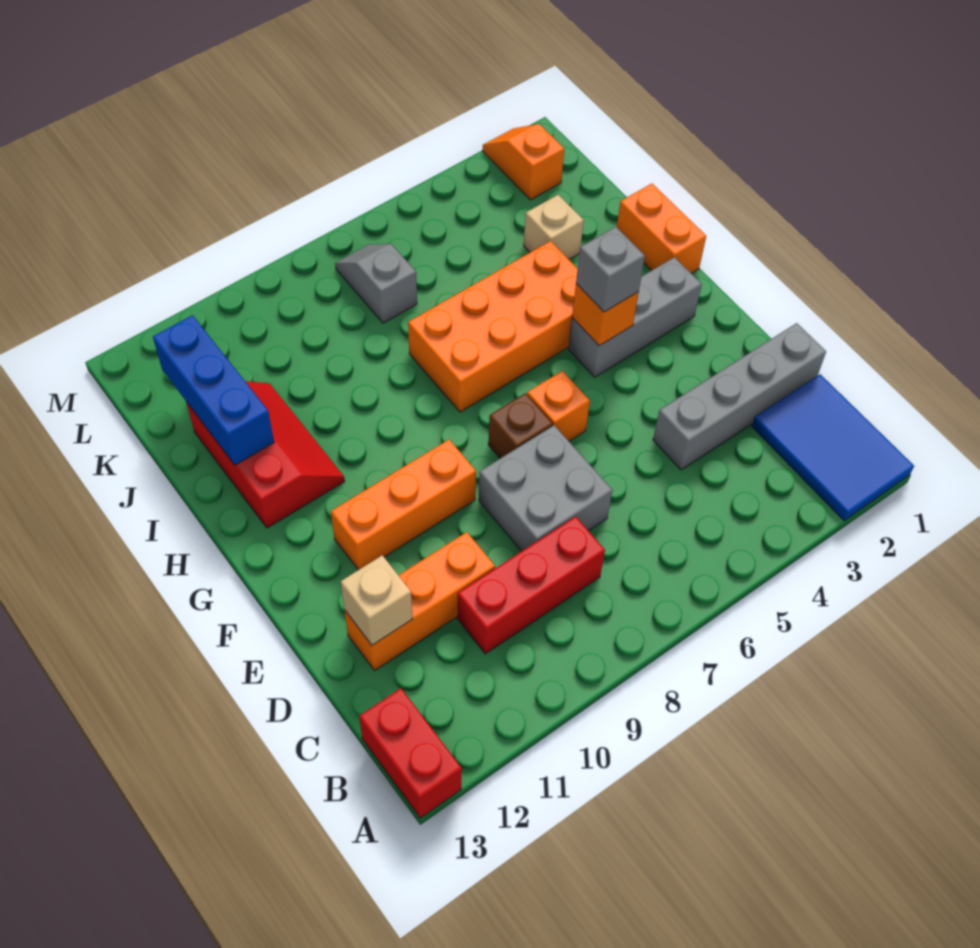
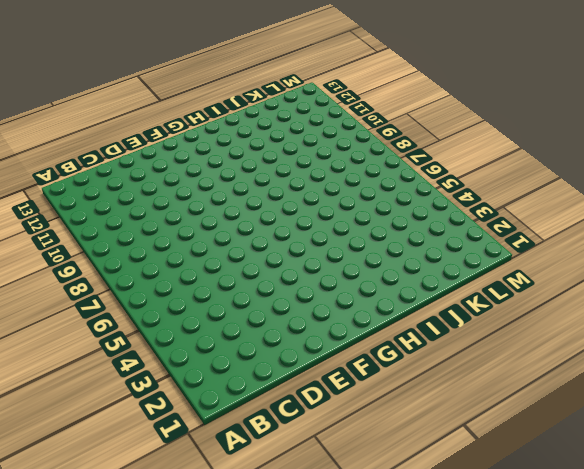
none -> blue 2x3 tile [752,374,914,521]
none -> red 1x2 brick [359,688,462,818]
none -> red 1x3 brick [457,516,605,654]

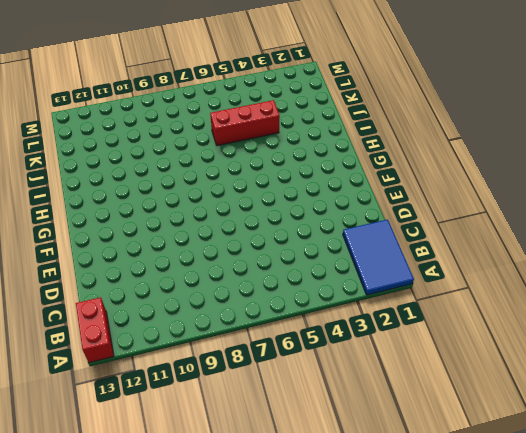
red 1x3 brick [210,100,280,146] -> red 1x3 brick moved to [457,516,605,654]
none -> grey 1x4 brick [653,323,826,470]
none -> grey 2x2 brick [479,425,612,551]
none -> orange 1x3 brick [344,532,495,670]

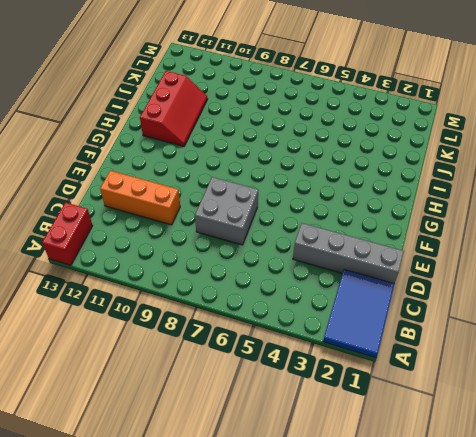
none -> red 1x3 brick [457,516,605,654]
none -> orange 1x1 brick [527,371,590,441]
none -> brown 1x1 brick [488,393,553,458]

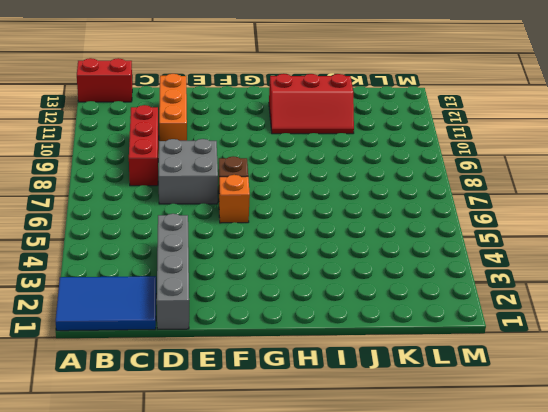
none -> orange 1x3 brick [331,440,476,570]
none -> grey 1x3 brick [568,257,702,377]
none -> orange 1x2 brick [617,184,706,273]

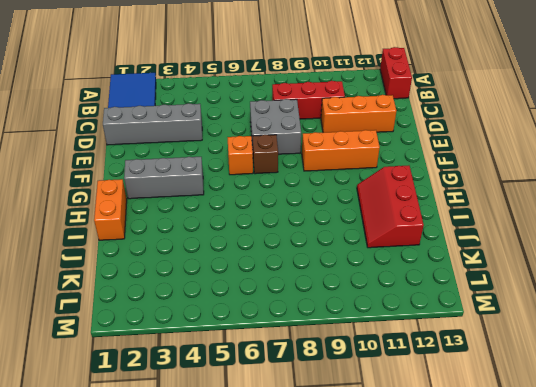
none -> orange 2x4 brick [408,241,578,412]
none -> tan 1x1 brick [524,195,584,259]
none -> grey 1x2 slope [335,244,417,323]

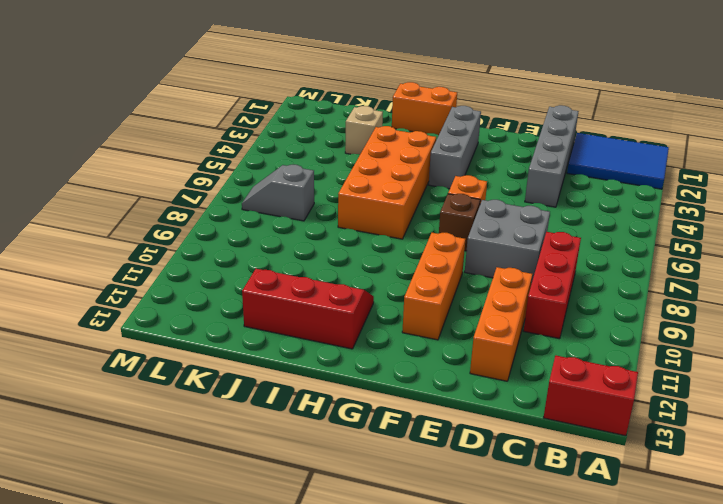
none -> orange 1x2 slope [482,124,564,200]
none -> tan 1x1 brick [341,555,412,645]
none -> orange 1x1 brick [572,284,639,346]

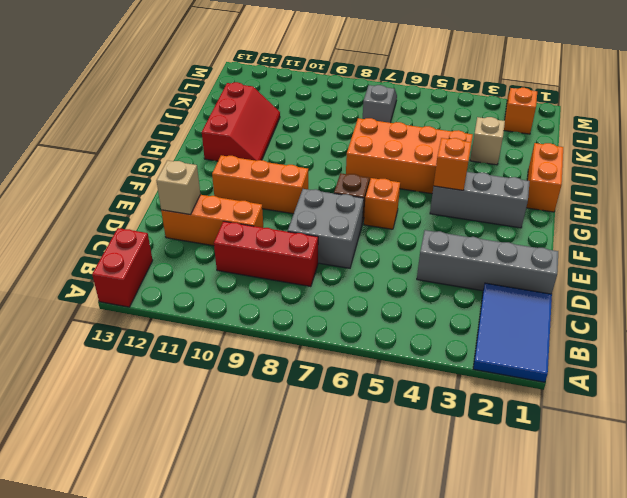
none -> blue 1x3 brick [153,315,274,465]
none -> grey 1x1 brick [576,227,645,312]

